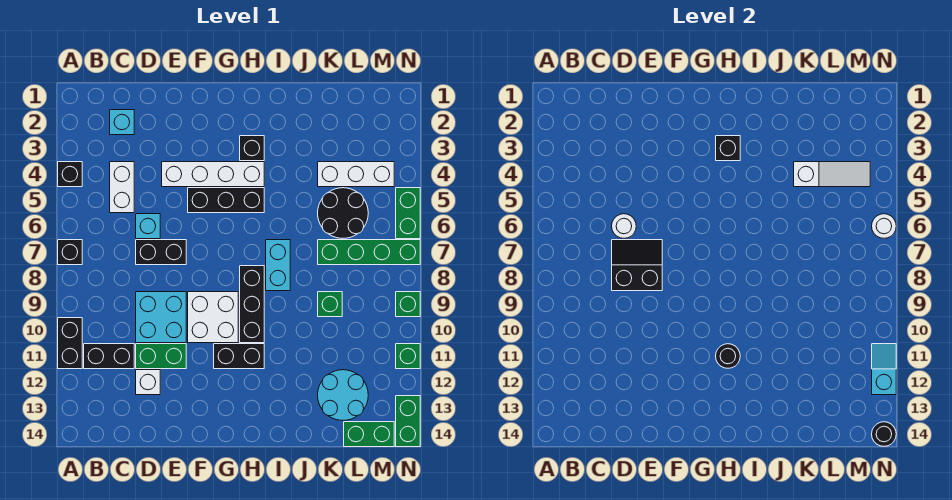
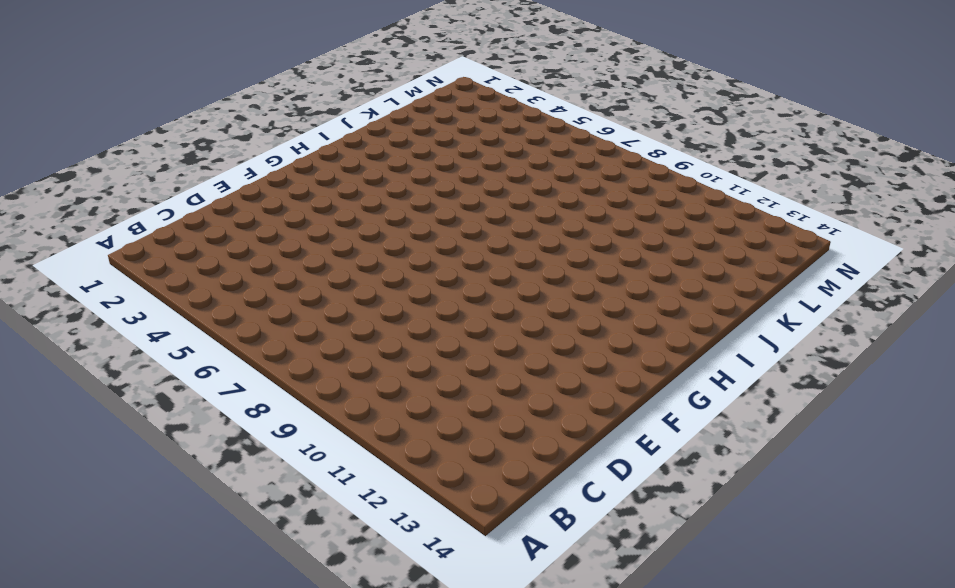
none -> black 1x1 brick [58,162,82,187]
none -> black 1x1 brick [58,240,82,265]
none -> black 1x2 brick [58,318,82,369]
none -> black 1x2 brick [84,344,134,369]

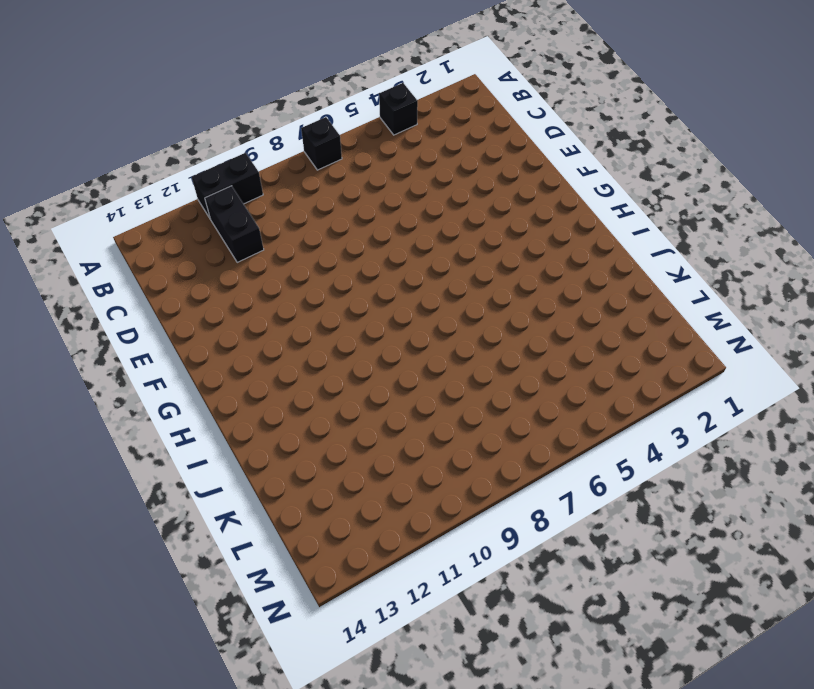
none -> cyan 1x1 brick [110,110,134,135]
none -> white 1x2 brick [110,162,134,213]
none -> cyan 1x1 brick [136,214,160,239]
none -> black 1x2 brick [136,240,186,265]

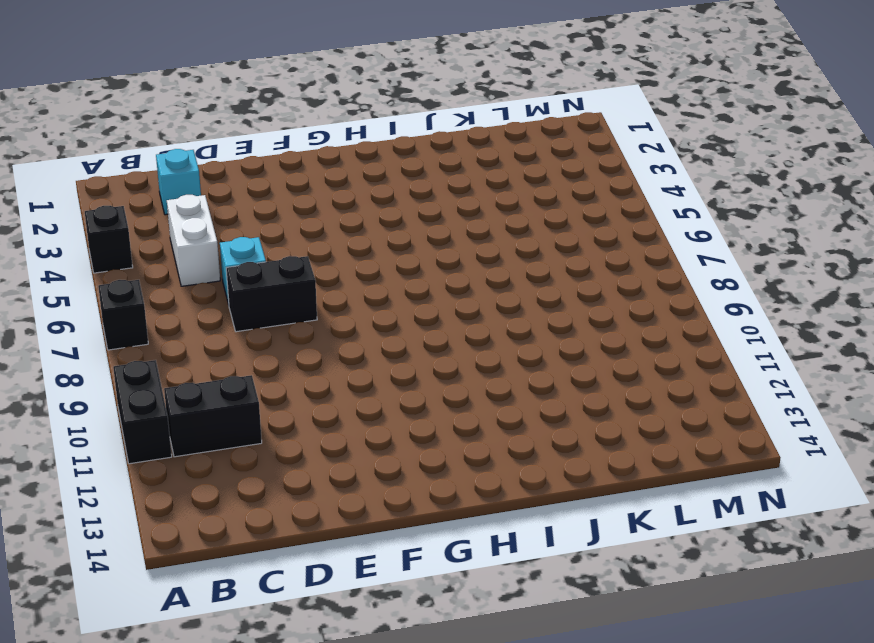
none -> cyan 2x2 brick [136,292,186,343]
none -> green 1x2 brick [136,344,186,369]
none -> white 1x1 brick [136,370,160,395]
none -> white 1x4 brick [162,162,264,187]

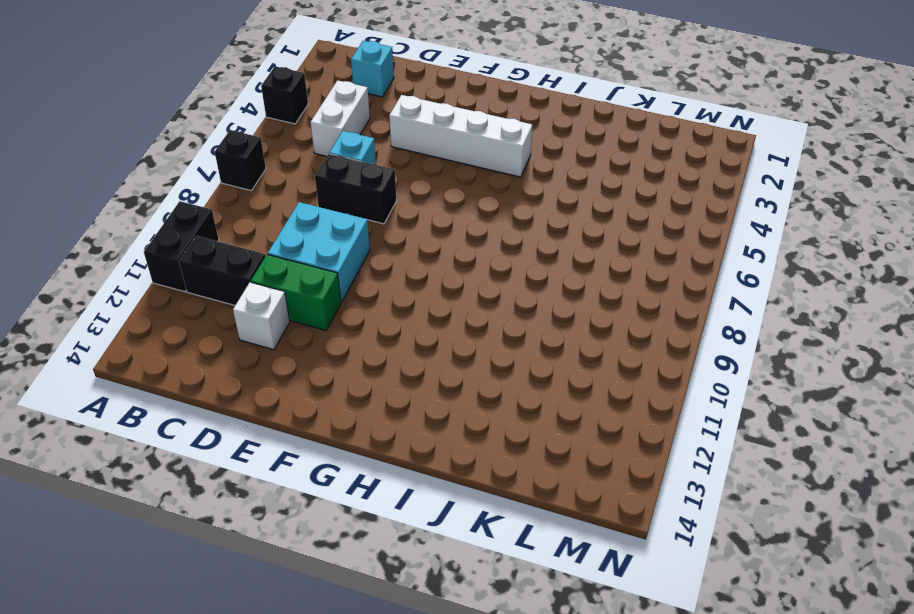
none -> black 1x3 brick [188,188,264,213]
none -> white 2x2 brick [188,292,238,343]
none -> black 1x2 brick [214,344,264,369]
none -> black 1x1 brick [240,136,264,161]

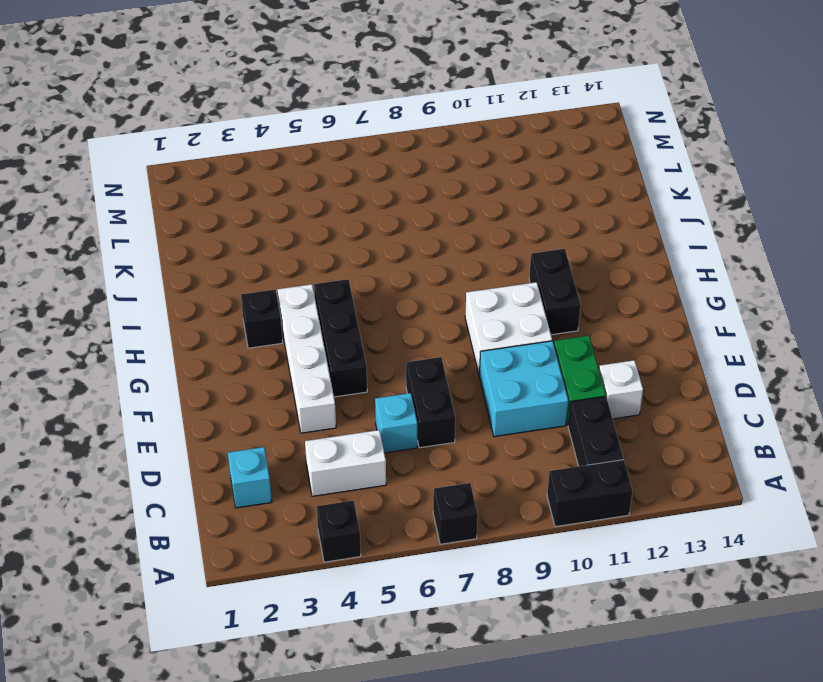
none -> black 1x3 brick [240,266,264,343]
none -> cyan 1x2 brick [266,240,290,291]
none -> white 1x3 brick [318,162,394,187]
none -> black 2x2 round brick [318,188,368,238]

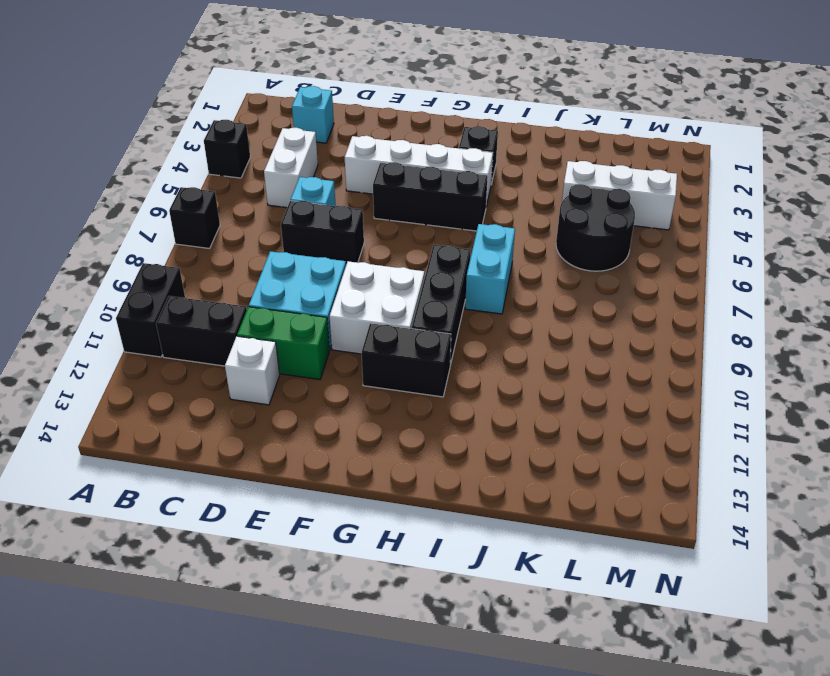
none -> green 1x4 brick [318,240,420,265]
none -> green 1x1 brick [318,292,342,317]
none -> cyan 2x2 round brick [318,370,368,420]
none -> green 1x2 brick [344,422,394,447]

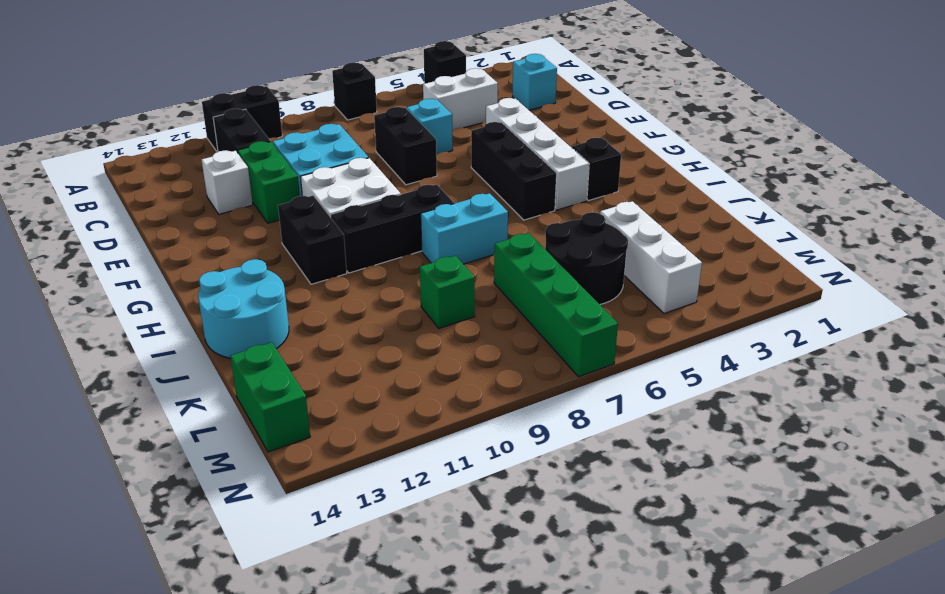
cyan 2x2 round brick [198,259,289,358] -> cyan 2x2 round brick moved to [318,370,368,420]
none -> green 1x2 brick [396,188,420,239]
none -> green 1x1 brick [396,292,420,317]
none -> green 1x1 brick [396,344,420,369]
none -> green 1x2 brick [396,396,420,447]

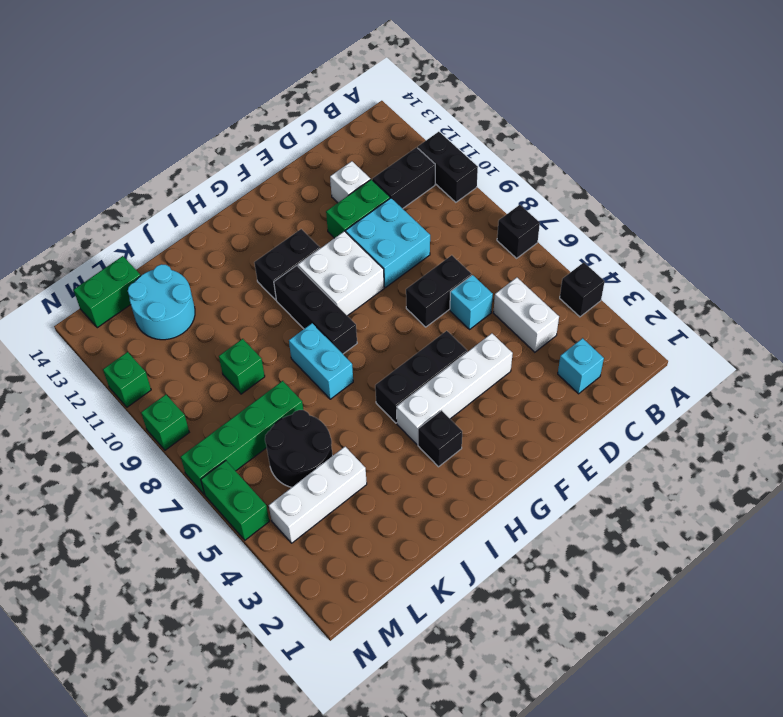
none -> green 1x2 brick [396,396,420,447]
none -> white 1x1 round brick [612,214,636,238]
none -> black 2x2 slope [612,240,662,291]
none -> black 1x1 brick [716,136,740,161]

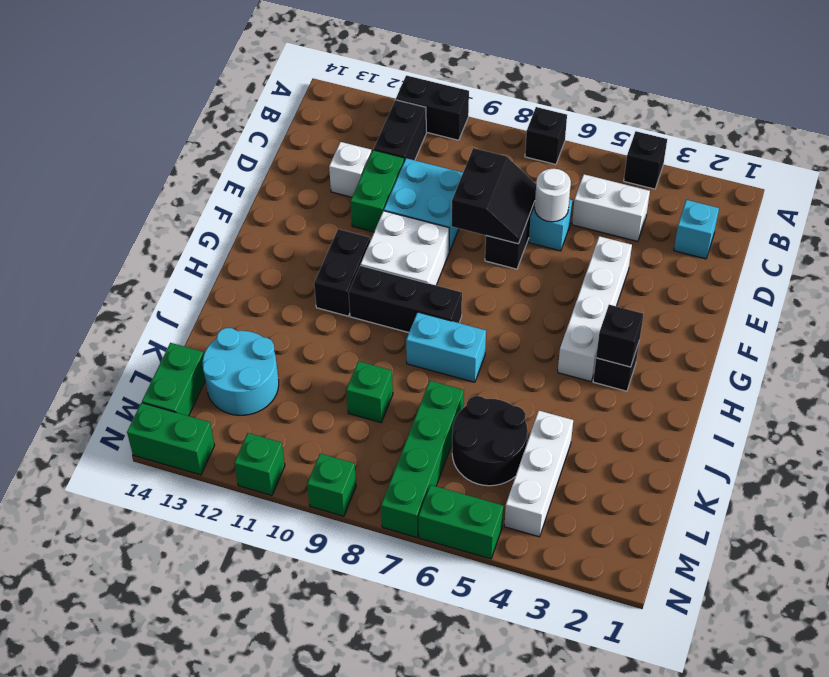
none -> black 1x3 brick [188,188,264,213]
none -> black 1x1 round brick [716,344,740,368]
none -> white 1x3 slope [794,162,870,187]
none -> white 1x1 round brick [872,214,896,238]

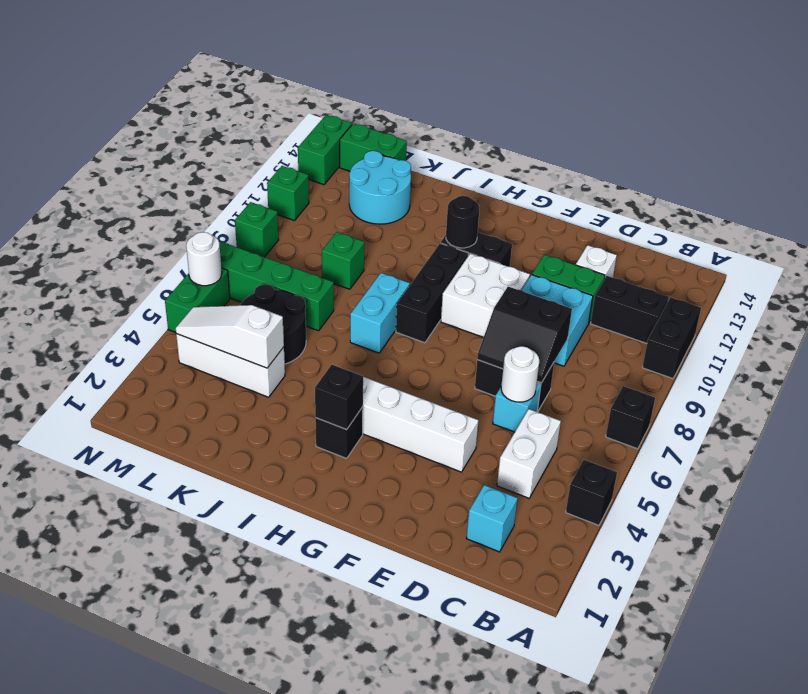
none -> black 1x3 brick [188,188,264,213]
none -> cyan 1x2 slope [872,344,896,395]
none -> black 1x1 round brick [872,422,896,446]

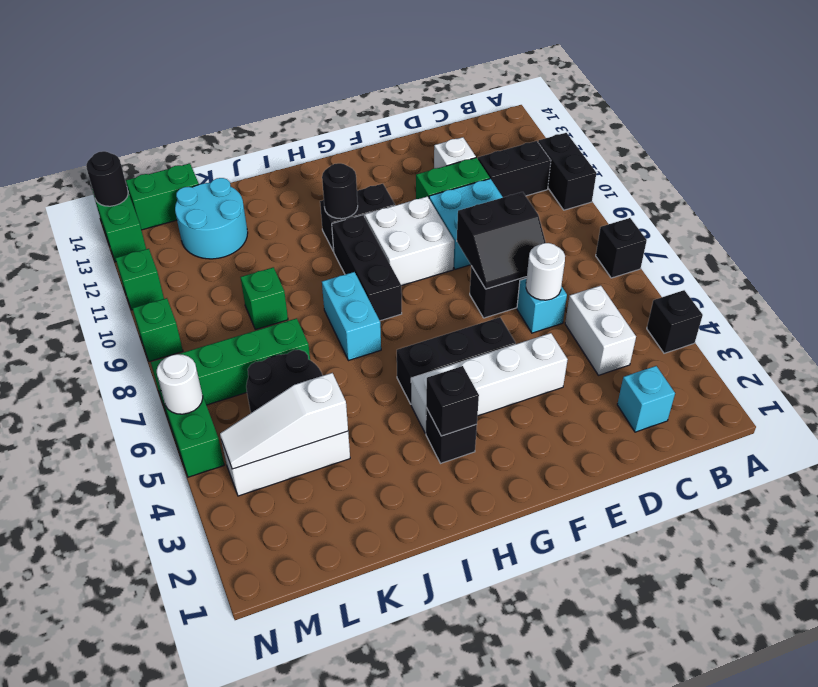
none -> cyan 1x2 slope [872,344,896,395]

